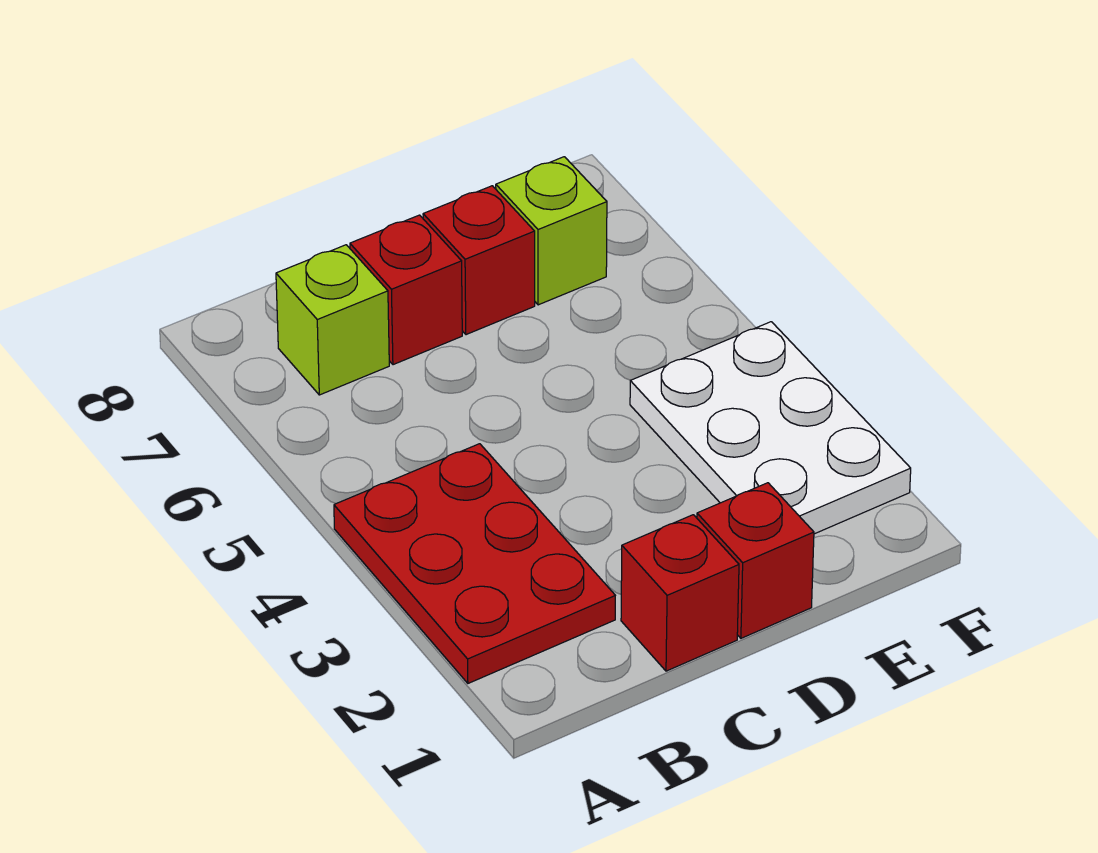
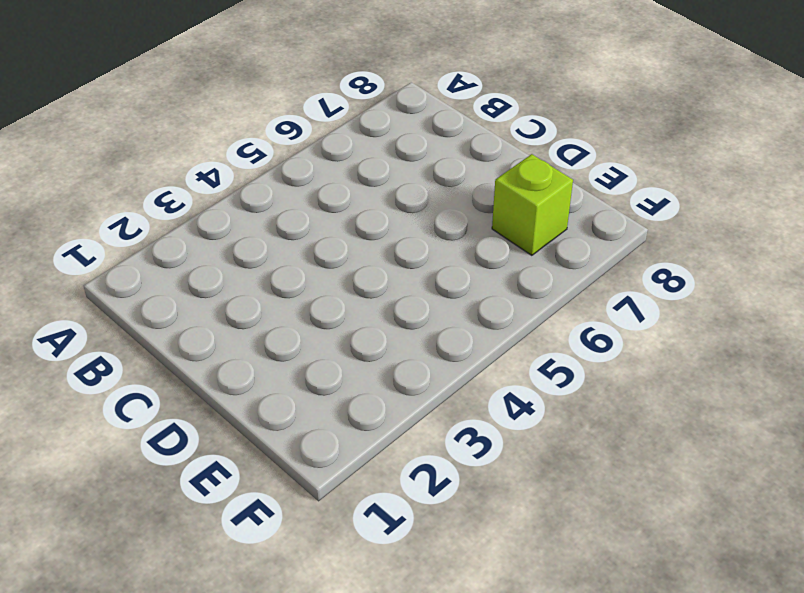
none -> red 2x3 plate [334,444,615,683]
none -> lime 1x1 brick [276,245,389,395]

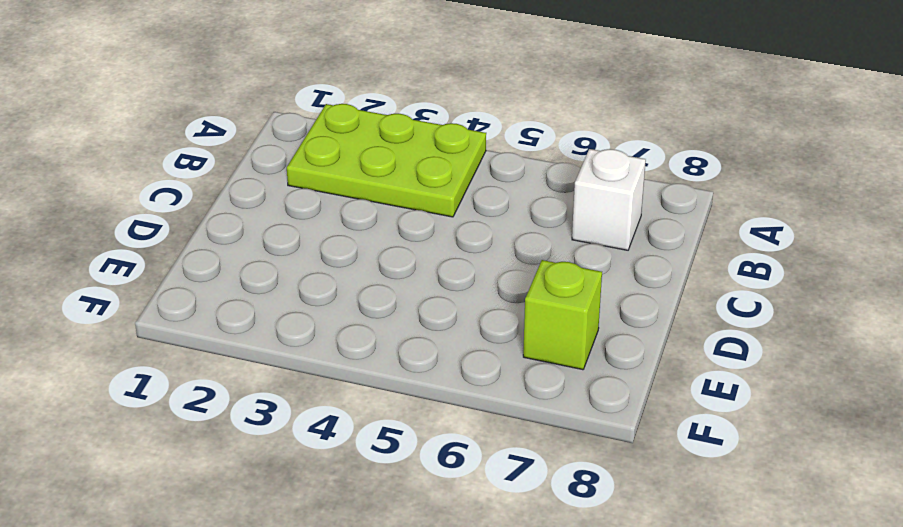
lime 2x3 plate [287,104,486,217] -> red 2x3 plate [334,444,615,683]
white 1x1 brick [572,149,646,250] -> lime 1x1 brick [276,245,389,395]
none -> red 1x1 brick [621,515,739,671]
none -> red 1x1 brick [350,215,462,365]

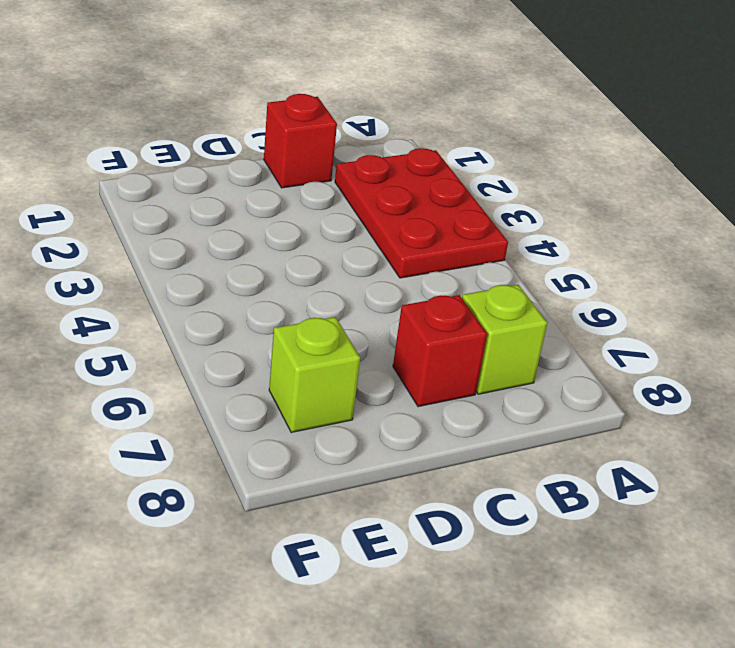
none -> red 1x1 brick [697,483,814,638]
none -> red 1x1 brick [423,186,535,335]

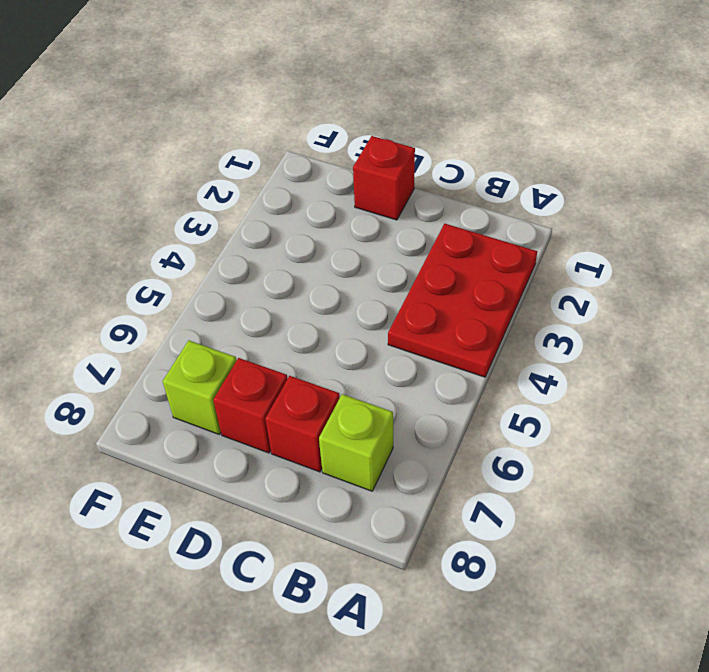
none -> red 1x1 brick [621,515,739,671]
none -> white 2x3 plate [630,322,911,534]

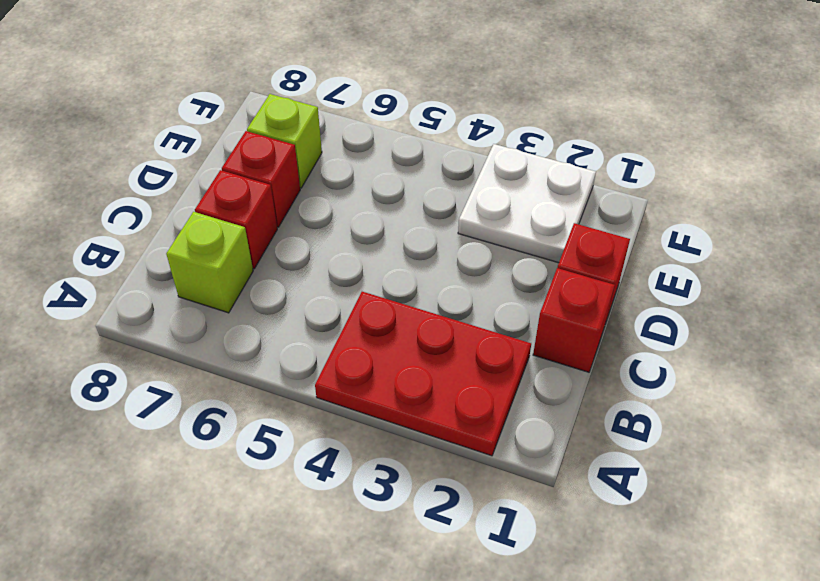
white 2x2 plate [458,144,596,263] -> white 2x3 plate [630,322,911,534]

